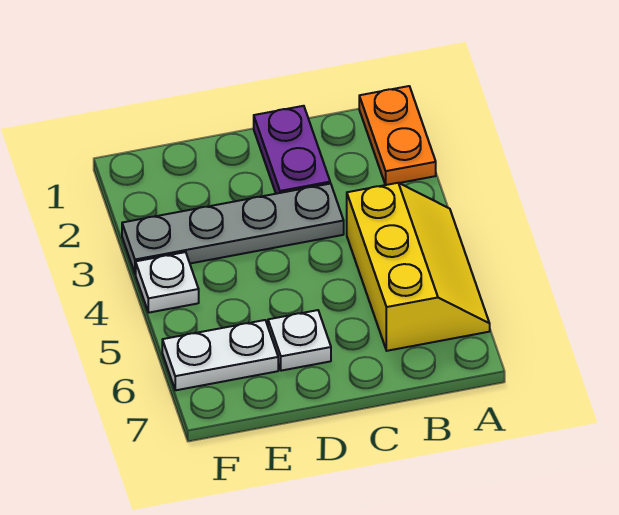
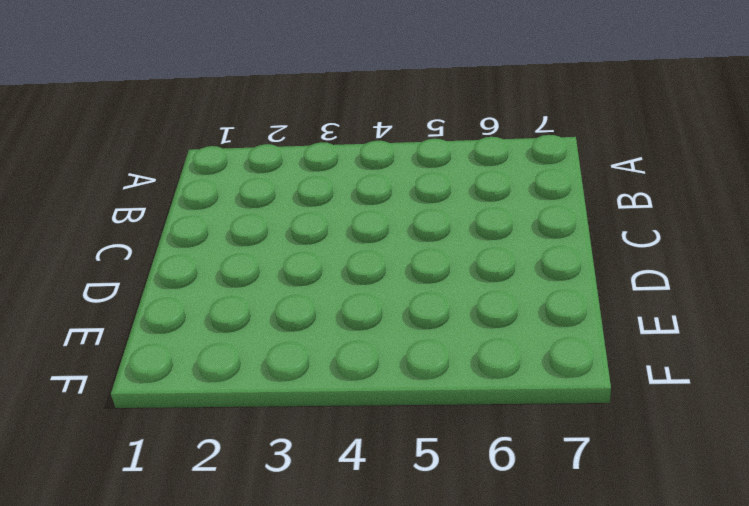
none -> orange 1x2 plate [359,86,436,185]
none -> yellow 2x3 slope [347,183,490,351]

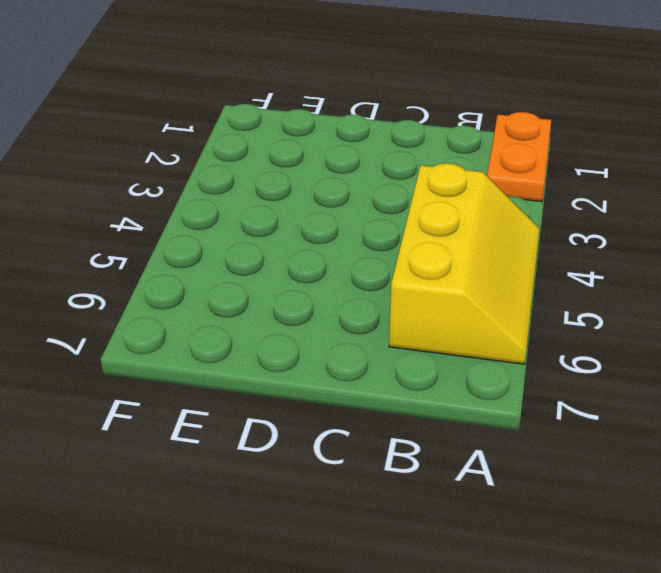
none -> purple 1x2 plate [254,106,330,194]
none -> grey 1x4 plate [122,184,344,274]

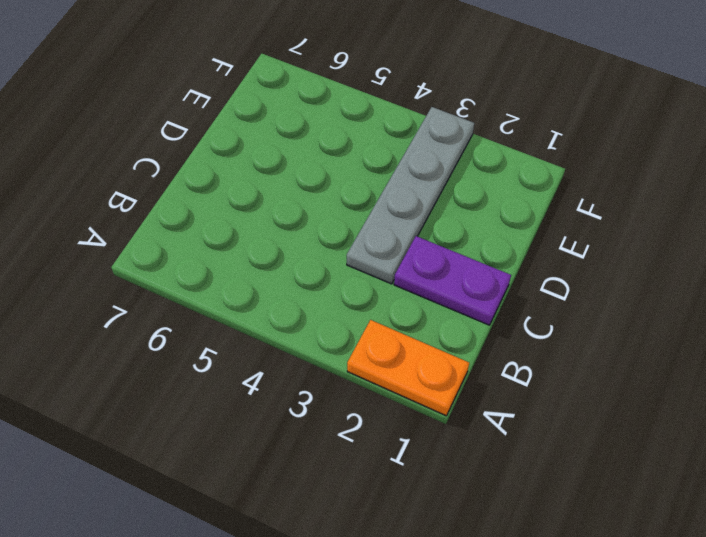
none -> yellow 2x3 slope [347,183,490,351]
none -> white 1x1 plate [268,310,331,371]

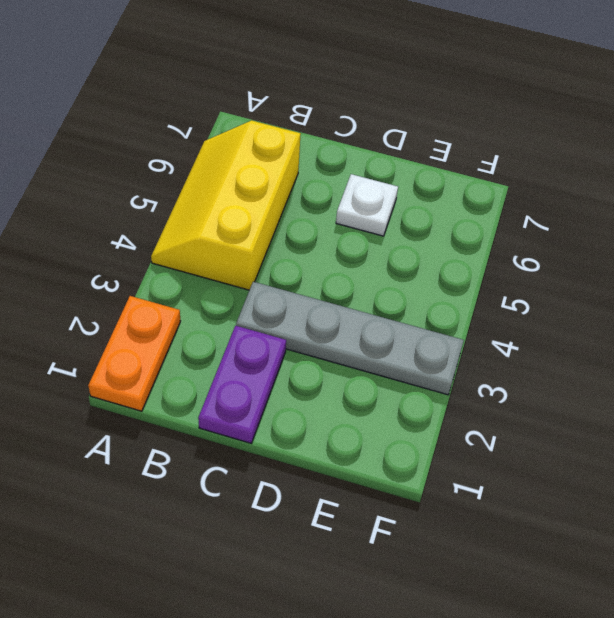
none -> white 1x2 plate [162,320,278,390]
none -> white 1x1 plate [136,252,199,313]

